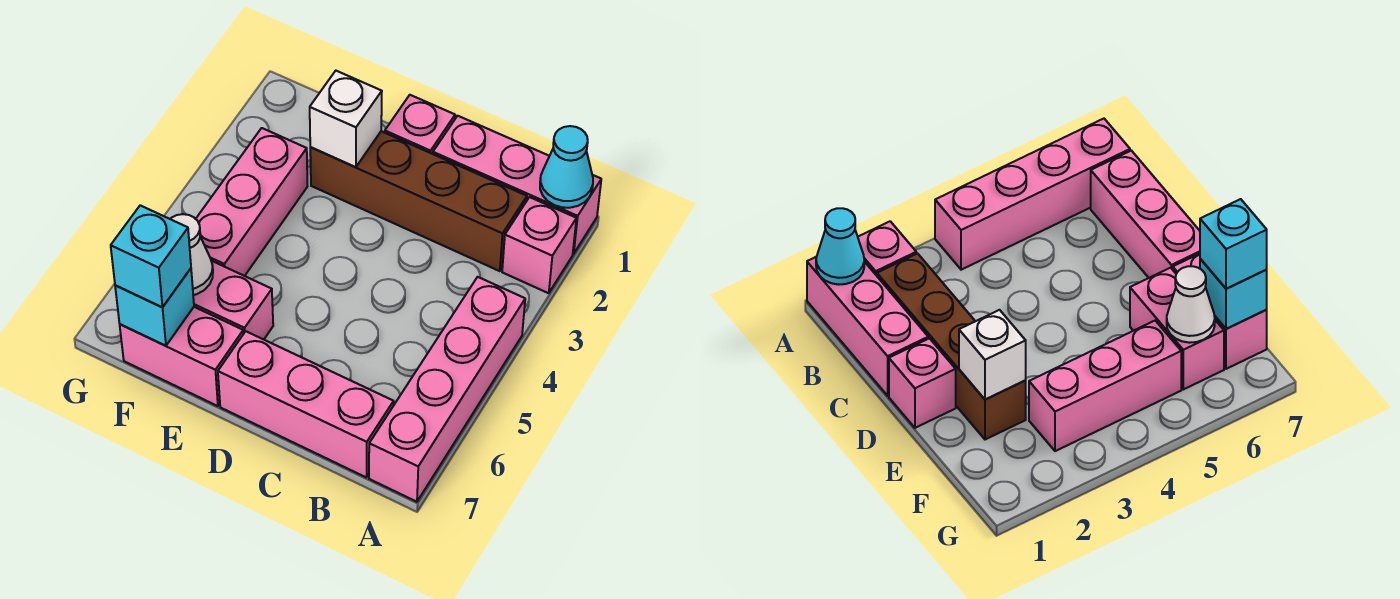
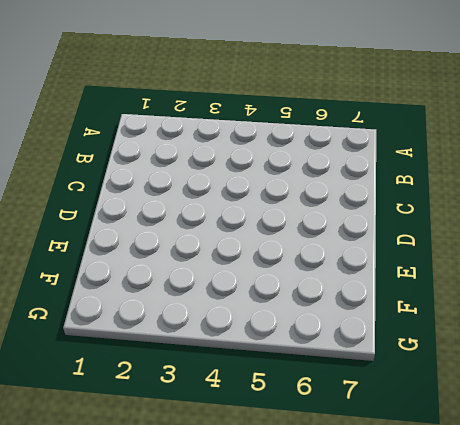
none -> pink 1x3 brick [433,116,601,254]
none -> pink 1x1 brick [502,197,576,293]
none -> pink 1x4 brick [369,277,525,502]

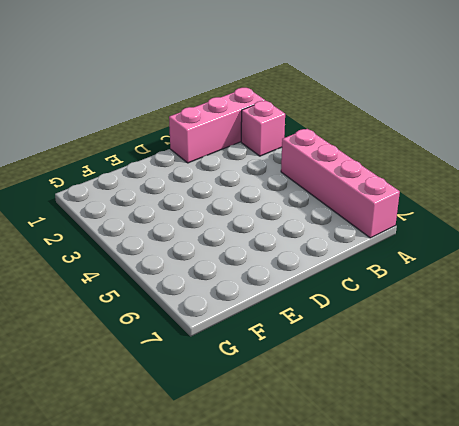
none -> brown 1x4 brick [310,131,527,271]
none -> pink 1x3 brick [218,331,394,477]
none -> pink 1x1 brick [385,95,455,154]

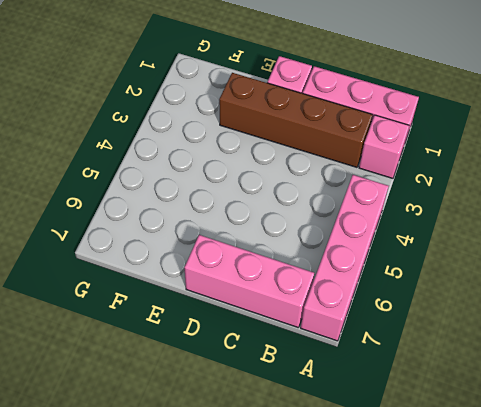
none -> pink 1x2 brick [193,261,273,339]
none -> pink 1x2 brick [120,307,243,406]
none -> pink 1x3 brick [196,128,307,276]

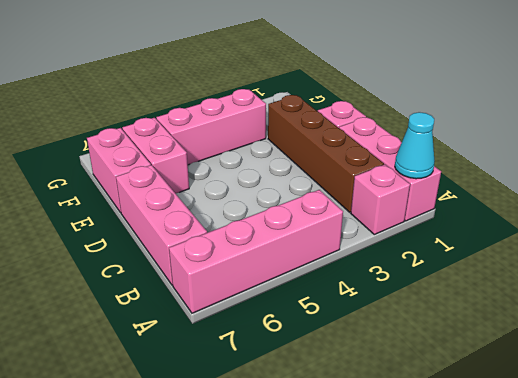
none -> white 1x1 brick [310,71,382,167]
none -> white 1x1 cone [171,214,213,295]
none -> cyan 1x1 brick [115,269,194,346]

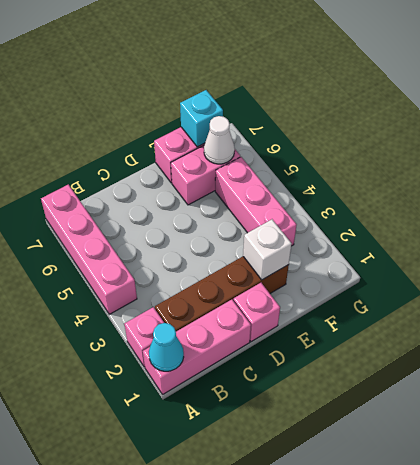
none -> pink 1x3 brick [218,331,394,477]
none -> cyan 1x1 brick [111,205,191,307]

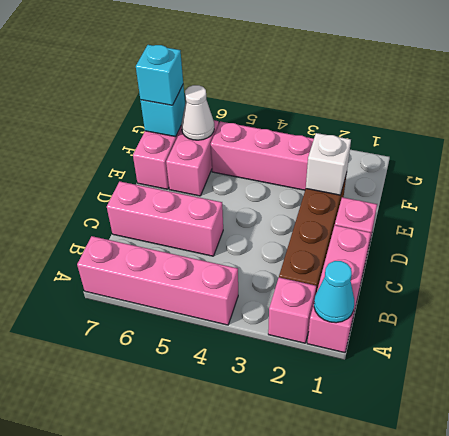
pink 1x3 brick [107,181,223,256] -> pink 1x3 brick turned to [218,331,394,477]

